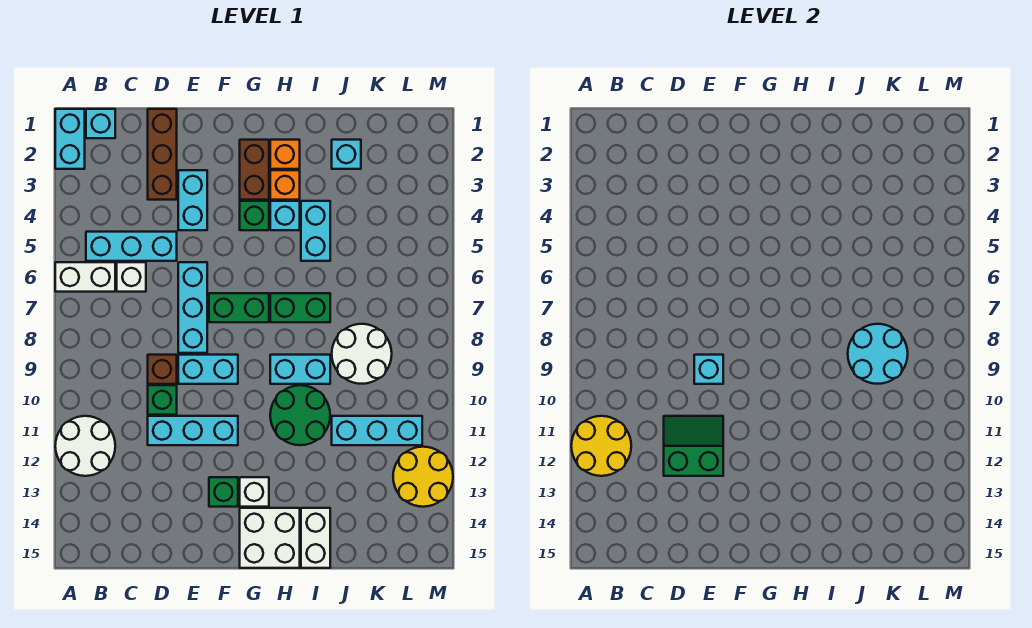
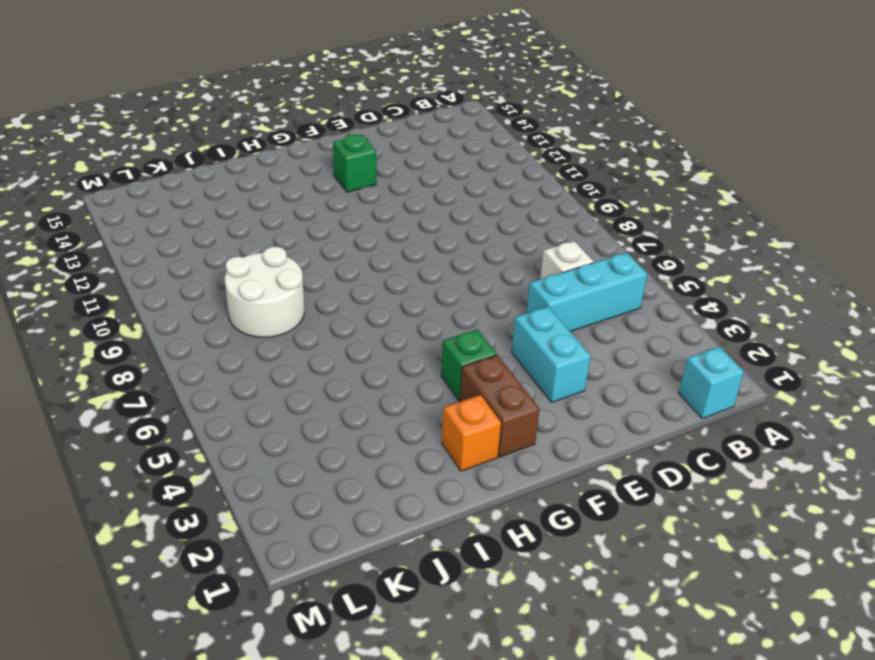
none -> cyan 1x2 brick [55,109,85,169]
none -> white 1x2 brick [55,262,115,292]
none -> white 2x2 round brick [55,416,115,476]
none -> brown 1x3 brick [148,109,177,200]

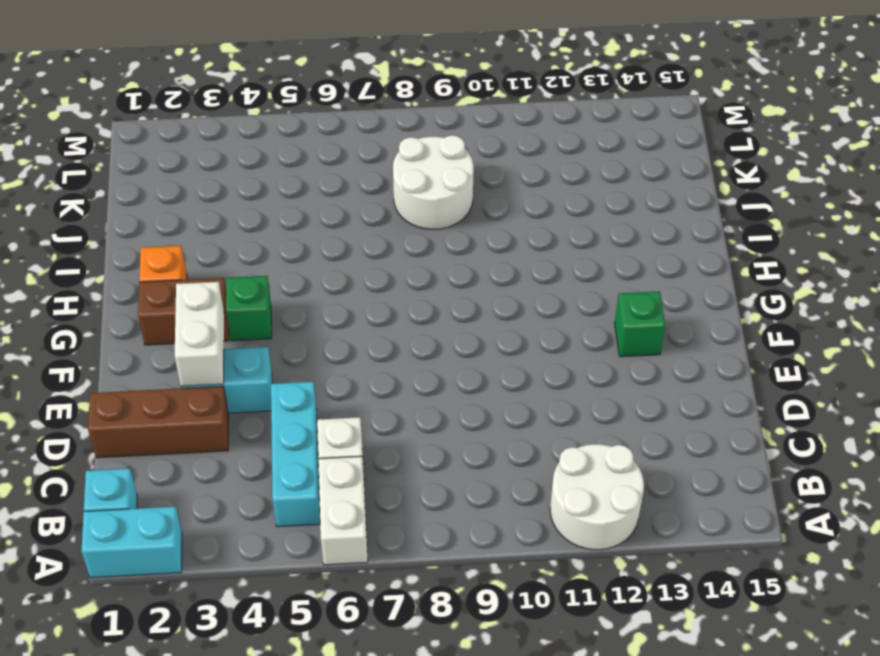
white 1x2 brick [175,282,224,386] -> white 1x2 brick turned to [301,508,330,568]
none -> brown 1x1 brick [148,355,177,384]
none -> green 1x1 brick [148,385,177,415]
none -> cyan 1x3 brick [148,416,238,445]
none -> cyan 1x3 brick [178,262,207,353]

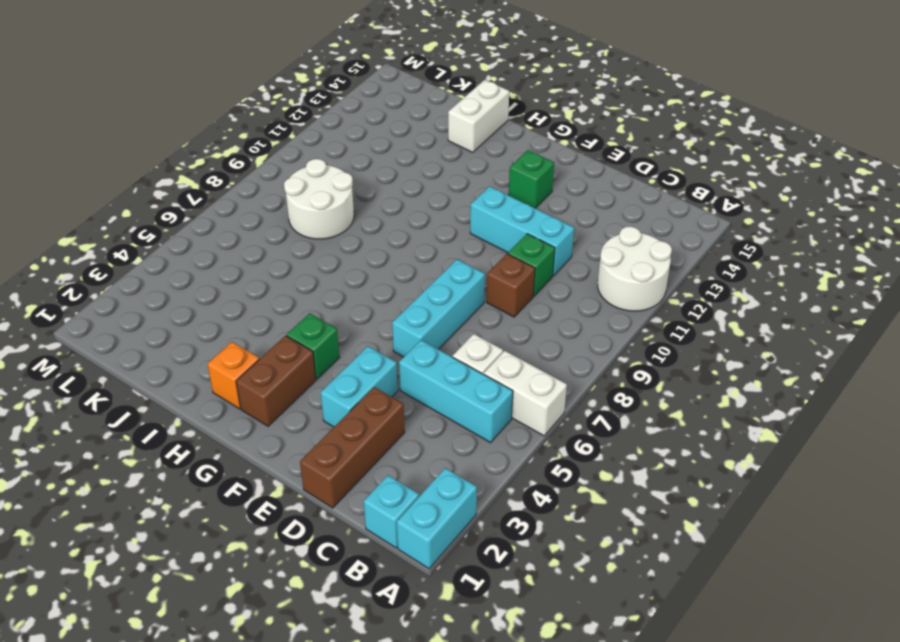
none -> cyan 1x2 brick [178,355,238,384]
none -> green 1x2 brick [209,293,269,322]
none -> white 1x1 brick [240,477,269,507]
none -> white 2x2 brick [240,508,300,568]

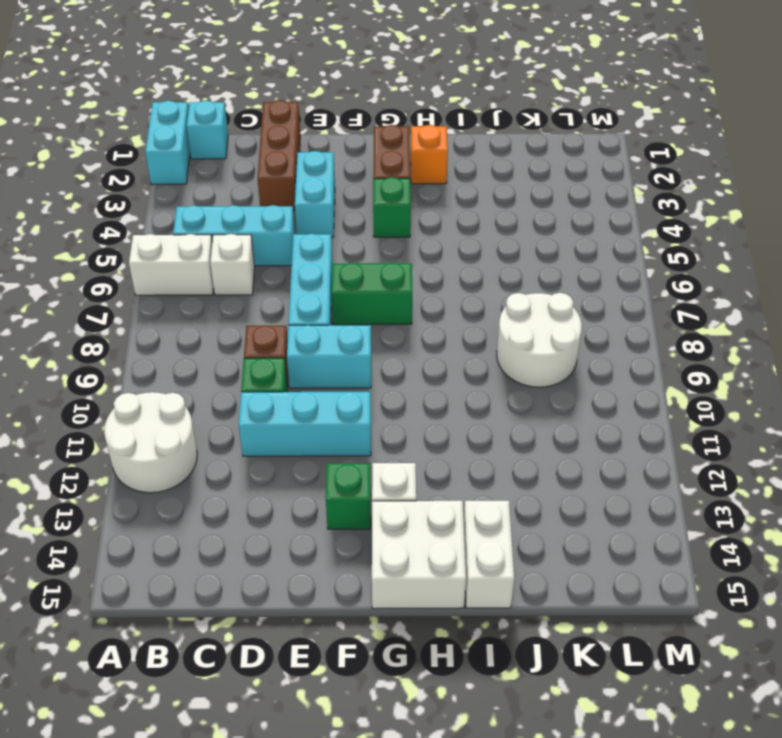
none -> orange 1x1 brick [270,170,300,200]
none -> cyan 1x1 brick [270,201,300,230]
none -> green 1x2 brick [270,293,330,322]
none -> cyan 1x2 brick [270,355,330,384]

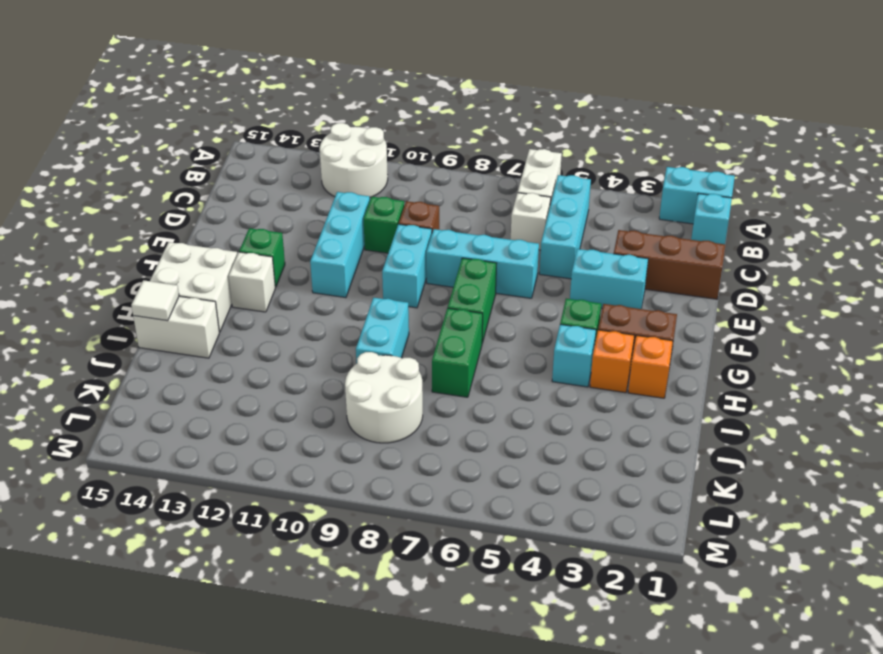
white 1x1 tile [131,280,179,321] -> none
none -> green 2x2 round brick [270,385,330,445]
none -> cyan 1x2 brick [301,201,330,261]
none -> cyan 1x1 brick [332,140,361,169]
none -> cyan 1x3 brick [332,416,422,445]

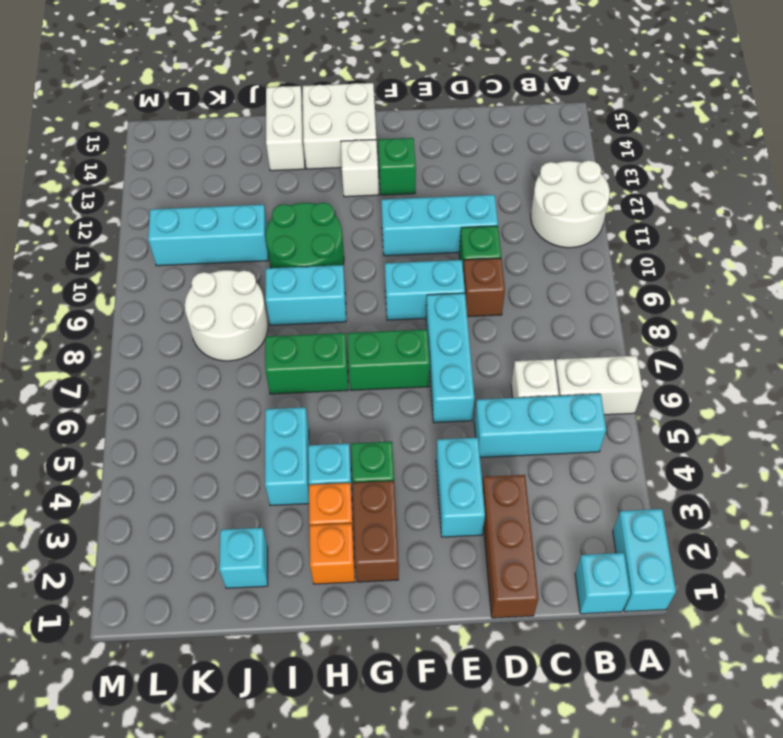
none -> yellow 2x2 round brick [393,447,453,507]
none -> yellow 2x2 round brick [571,416,631,476]
none -> green 2x2 slope [664,416,723,476]
none -> cyan 1x1 brick [694,355,723,384]

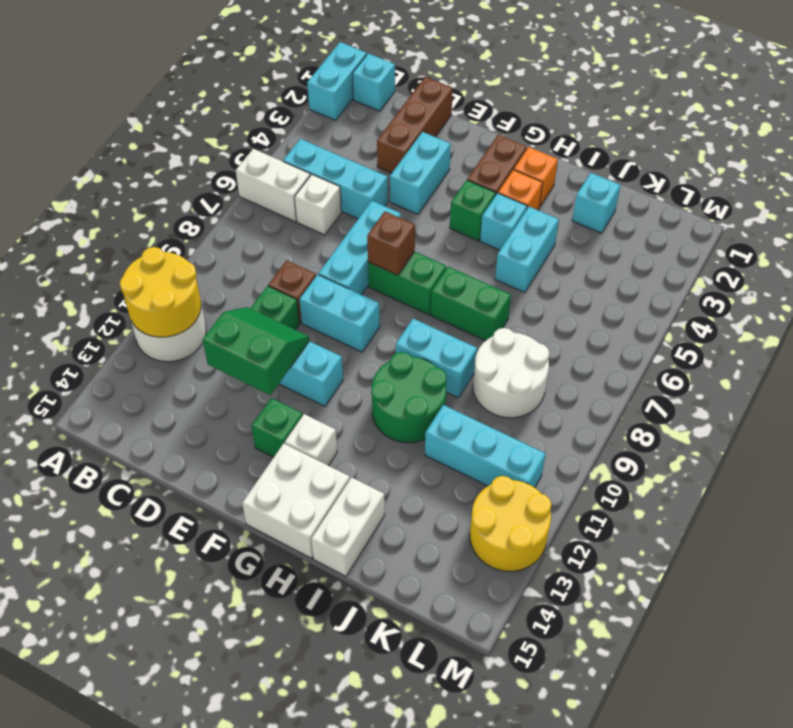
brown 1x1 brick [367,212,415,275] -> none
none -> cyan 1x1 brick [694,355,723,384]
none -> cyan 2x2 round brick [848,324,908,384]

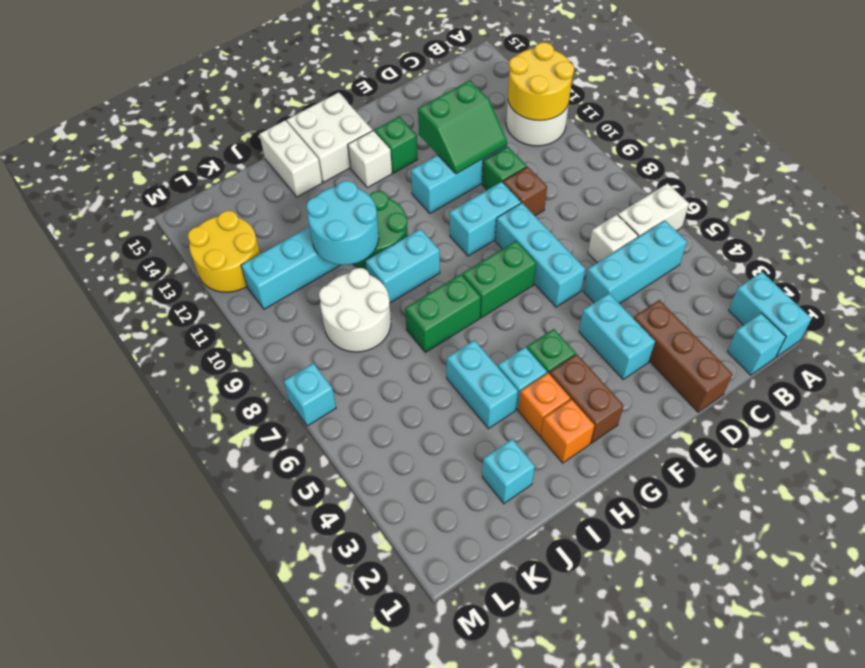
cyan 2x2 round brick [306,181,379,265] -> cyan 2x2 round brick moved to [848,324,908,384]
cyan 1x1 brick [284,363,336,426] -> cyan 1x1 brick moved to [694,355,723,384]

